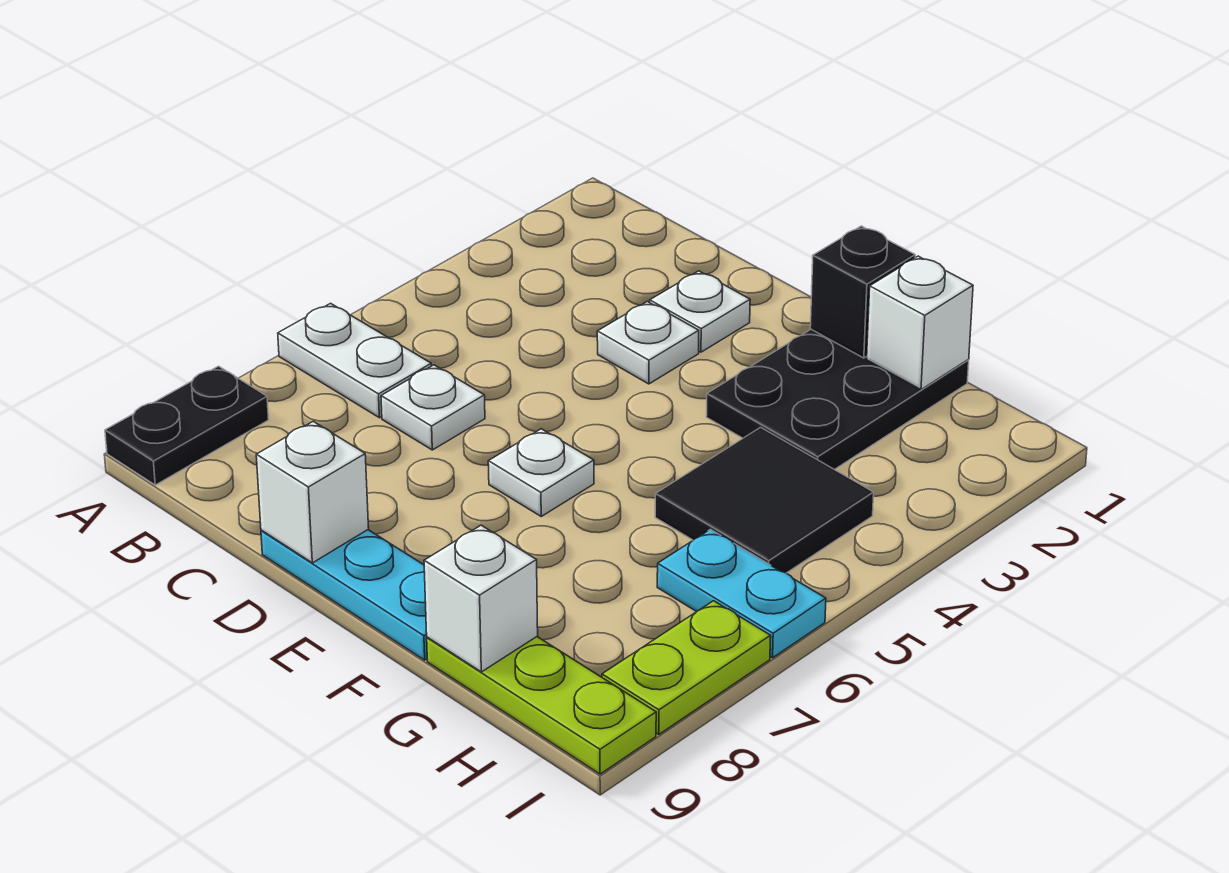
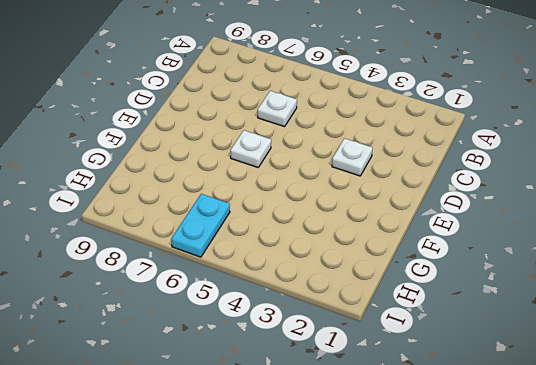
none -> white 1x2 plate [278,303,431,418]
none -> black 1x2 plate [105,366,269,485]
none -> white 1x1 plate [650,271,750,352]

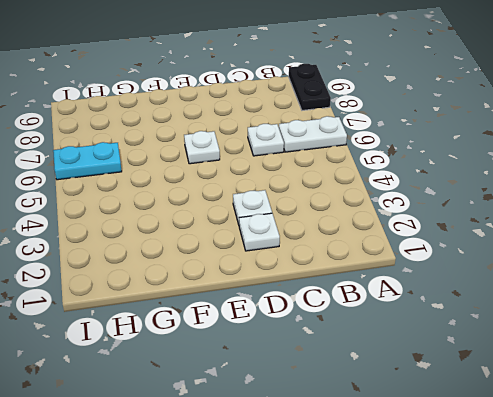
none -> cyan 1x3 plate [261,530,427,660]
none -> black 2x3 plate [706,329,969,470]
none -> black 2x2 tile [655,427,874,573]

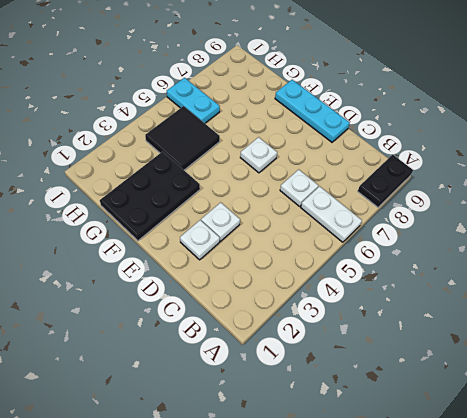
none -> lime 1x3 plate [427,637,656,774]
none -> lime 1x2 plate [602,601,771,735]
none -> white 1x1 brick [256,421,369,563]

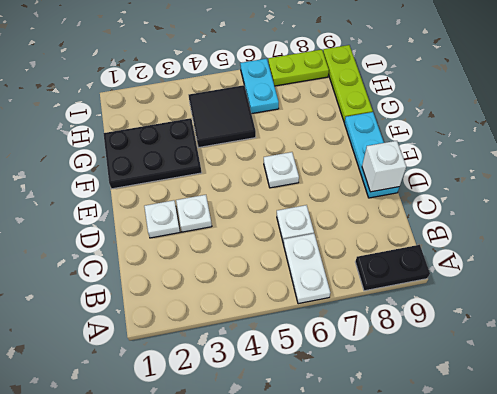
none -> black 1x1 brick [810,226,915,358]
none -> white 1x1 brick [867,256,973,390]
none -> white 1x1 brick [424,525,538,672]

